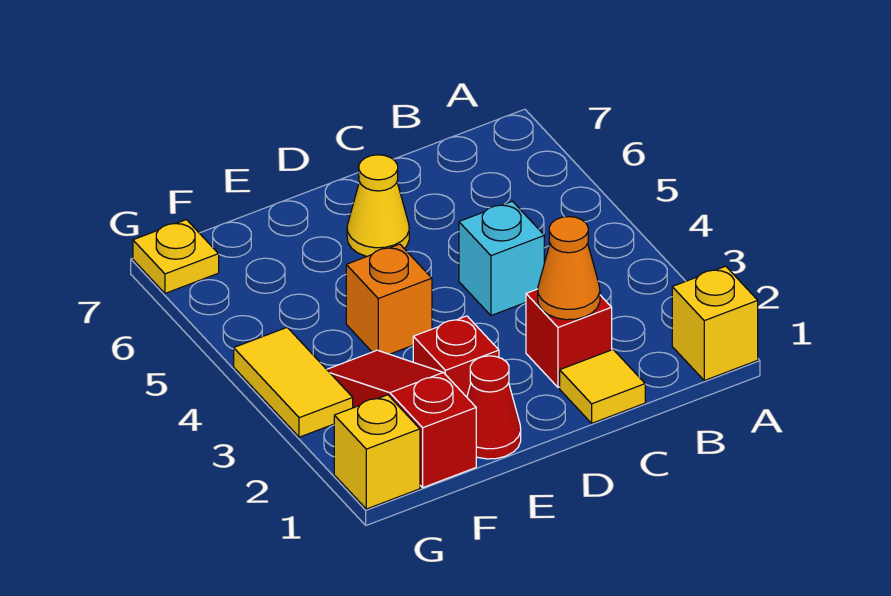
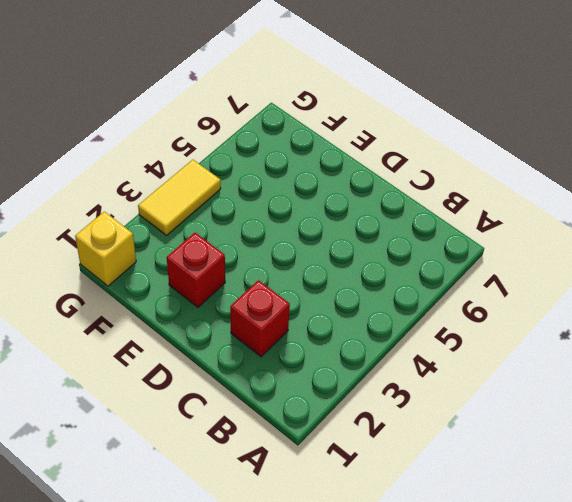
none -> yellow 1x1 brick [672,266,758,381]
none -> yellow 1x1 tile [560,350,645,423]
none -> cyan 1x1 brick [459,201,544,316]

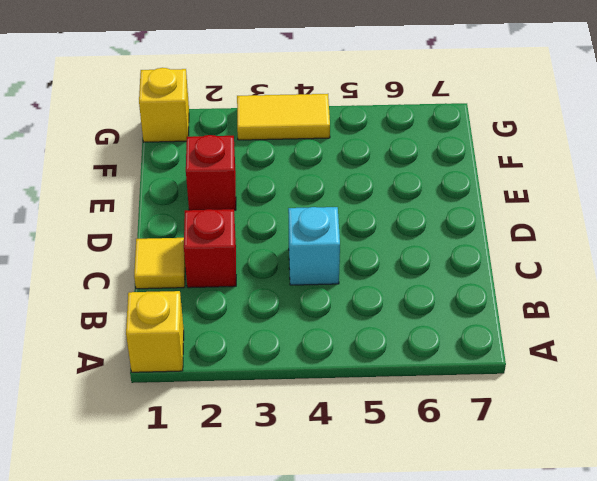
none -> yellow 1x1 cone [347,155,409,256]
none -> red 1x1 cone [467,356,521,459]
none -> orange 1x1 brick [346,244,432,354]

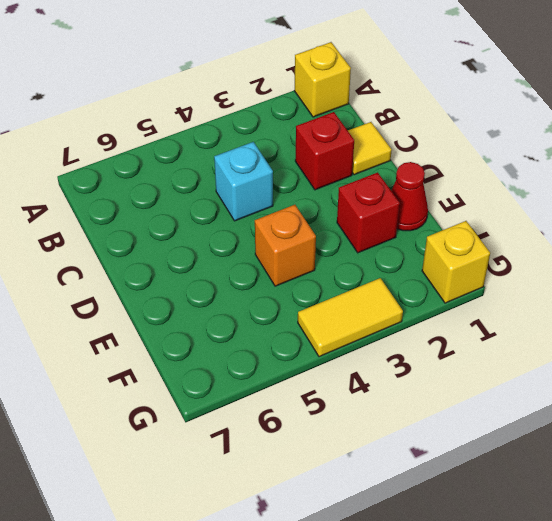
none -> yellow 1x1 cone [347,155,409,256]
none -> red 1x3 slope [327,350,476,487]
none -> yellow 1x1 plate [133,220,219,293]

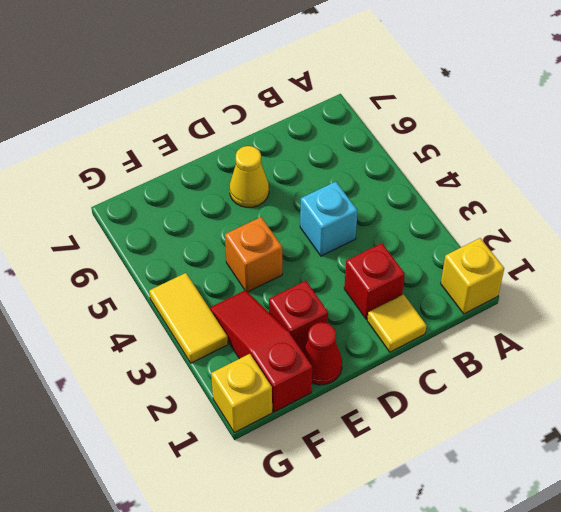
none -> yellow 1x1 plate [133,220,219,293]
none -> orange 1x1 cone [538,217,600,320]

